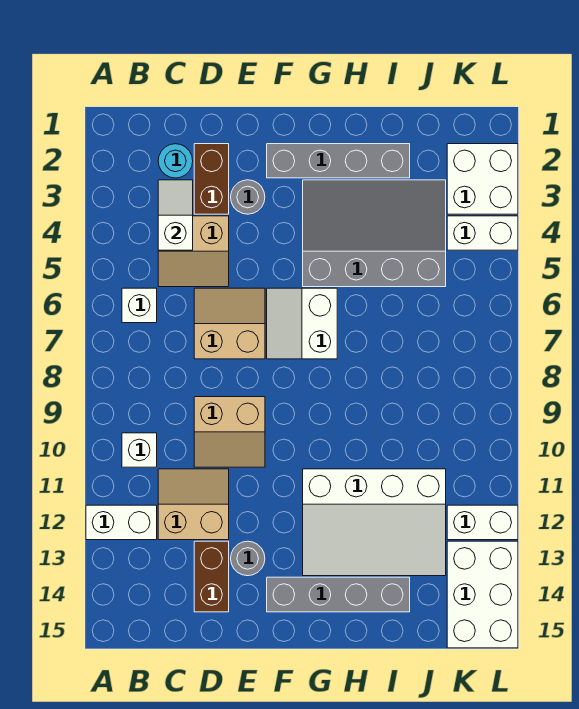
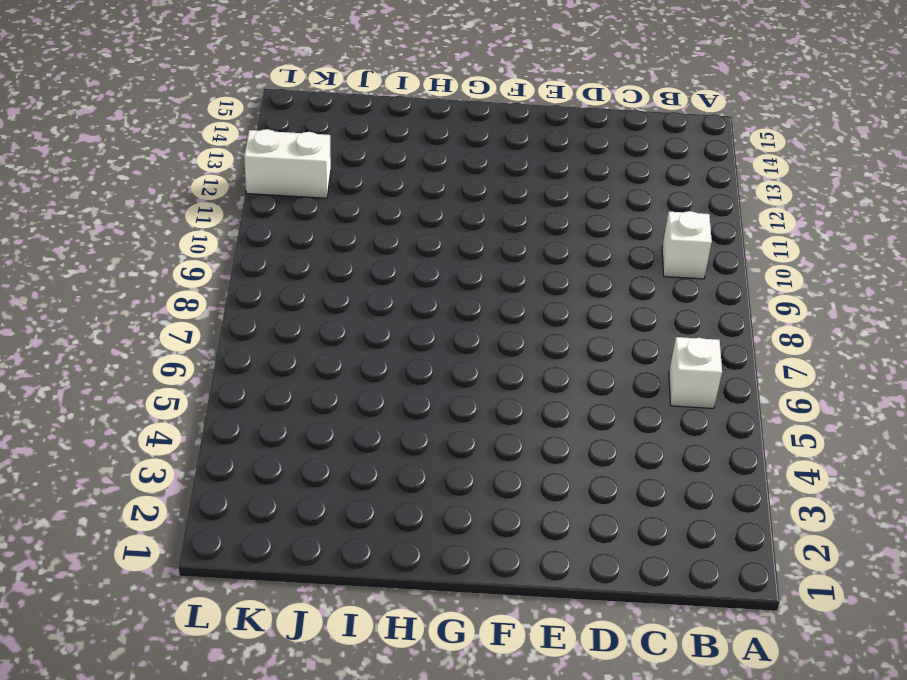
none -> white 1x2 brick [86,505,157,540]
none -> cyan 1x1 round brick [158,144,193,178]
none -> tan 2x2 slope [158,216,229,287]

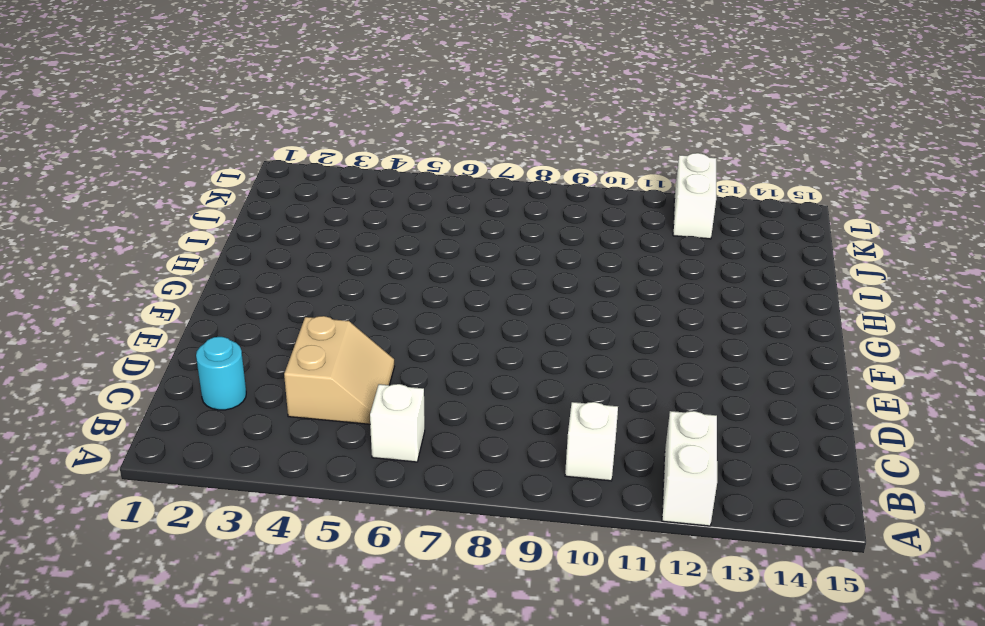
none -> tan 2x2 slope [158,469,229,540]
none -> brown 1x2 brick [194,144,229,214]
none -> tan 2x2 slope [194,288,265,359]

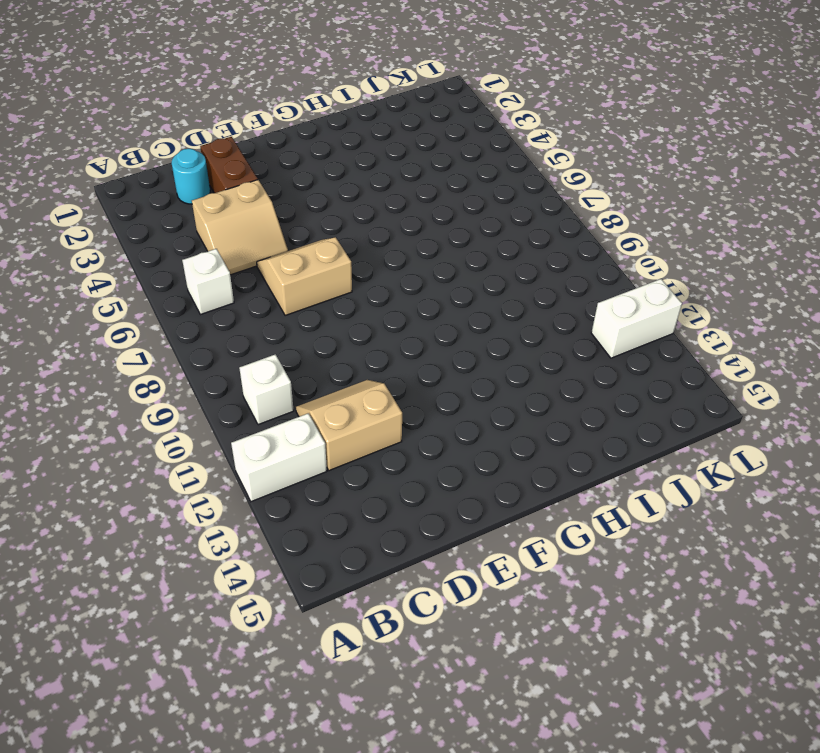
none -> tan 2x2 slope [194,397,265,467]
none -> brown 1x2 brick [194,541,229,612]
none -> grey 1x1 round brick [231,180,265,214]

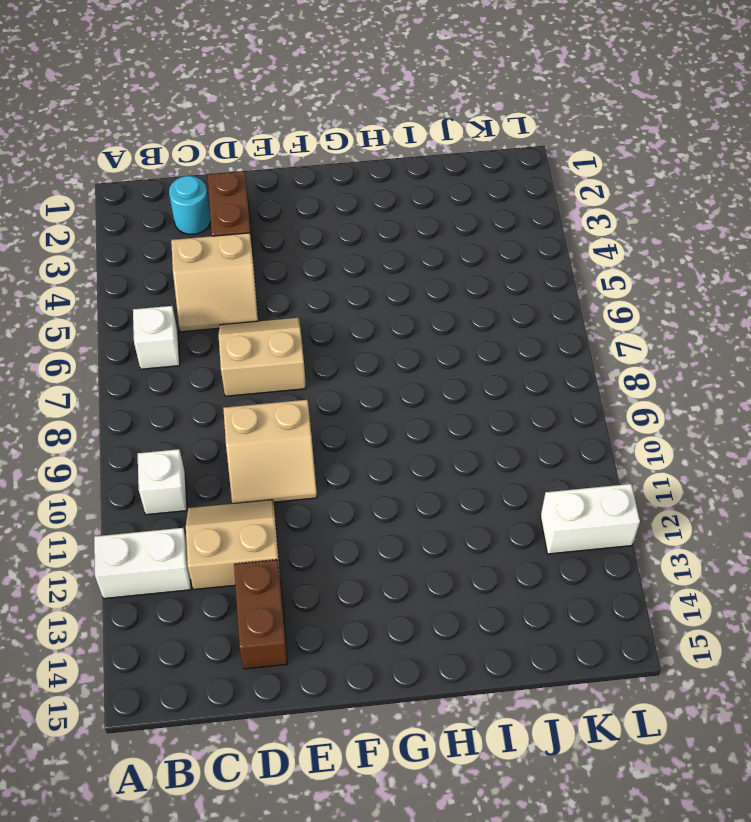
none -> grey 1x1 round brick [231,180,265,214]
none -> grey 1x1 round brick [231,541,265,576]
none -> grey 1x4 brick [267,144,410,178]

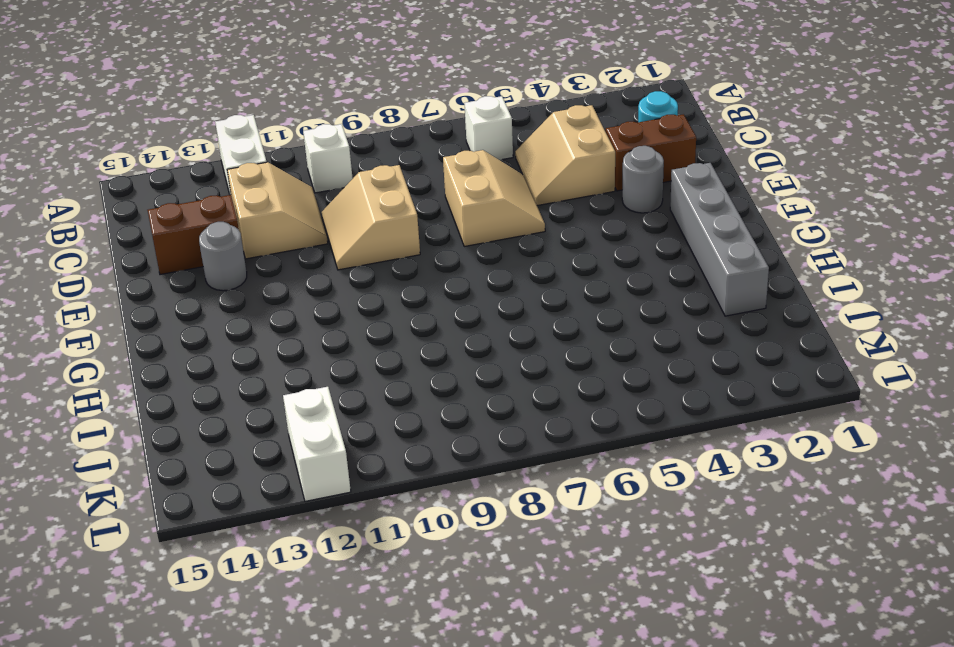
none -> white 2x2 slope [267,288,337,359]
none -> grey 1x4 brick [267,577,410,612]
none -> grey 3x4 slope [303,180,446,287]

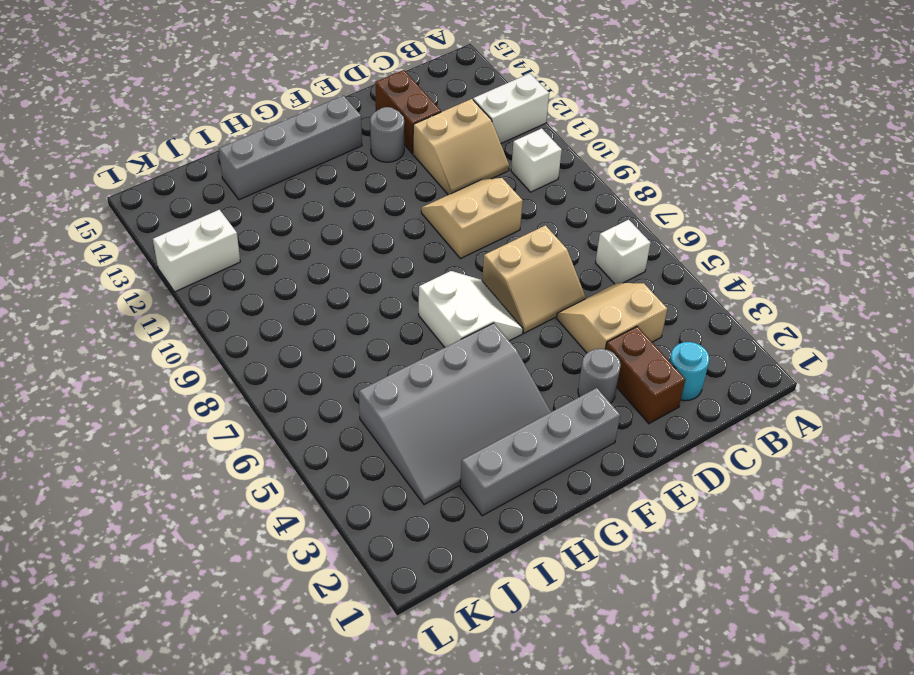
none -> white 3x4 slope [303,469,446,576]
none -> white 2x2 brick [447,144,518,214]
none -> white 1x2 brick [447,216,518,250]

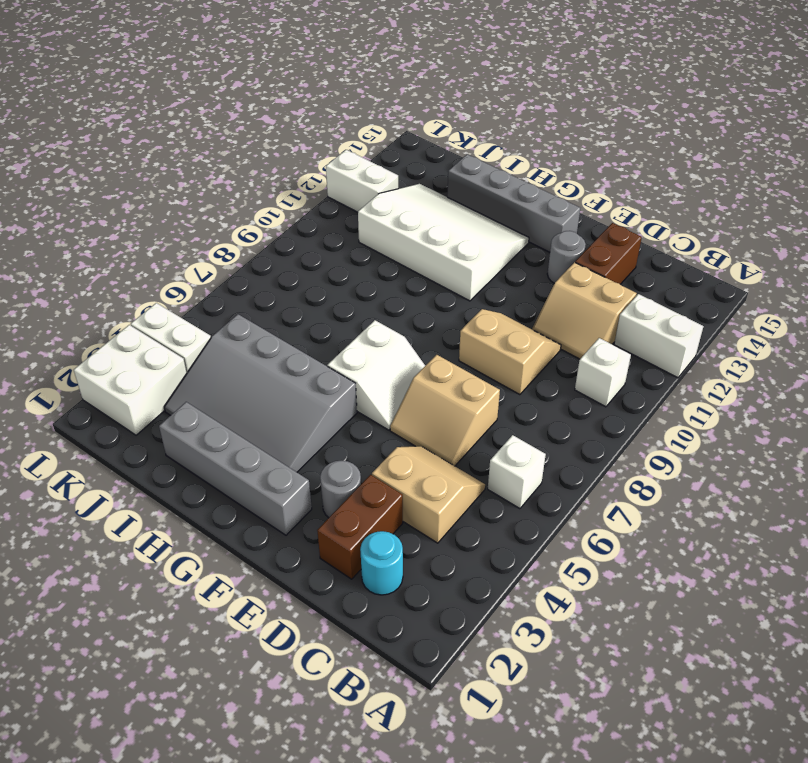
none -> white 2x3 brick [447,541,518,648]
none -> white 1x2 slope [158,180,193,250]

